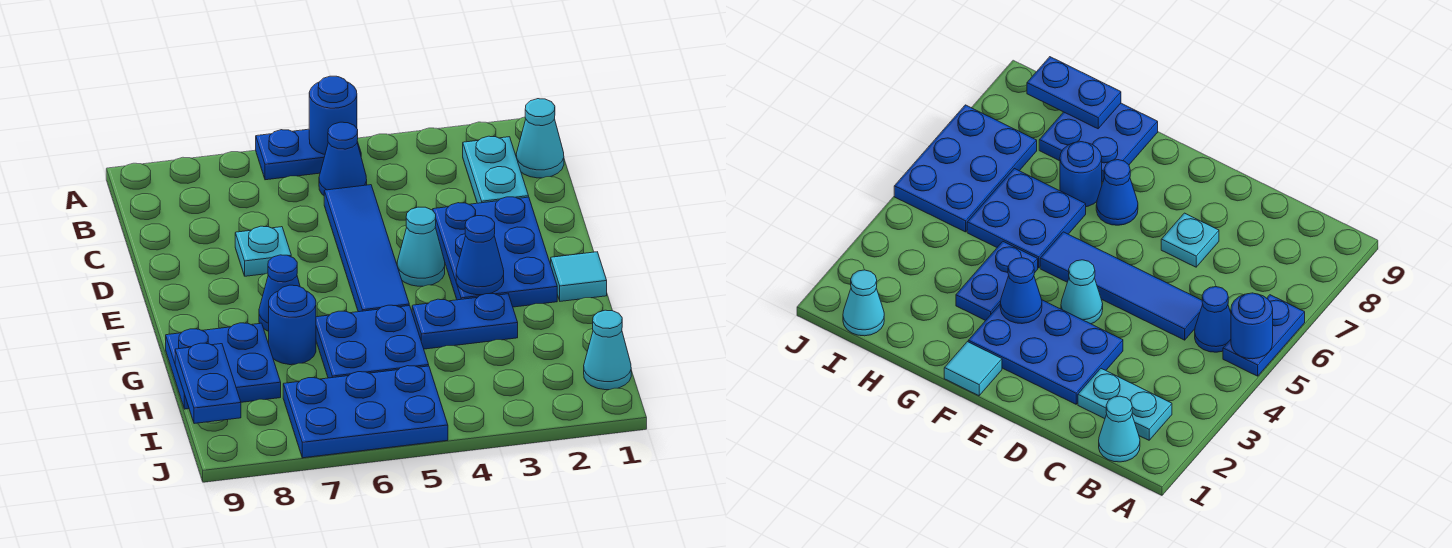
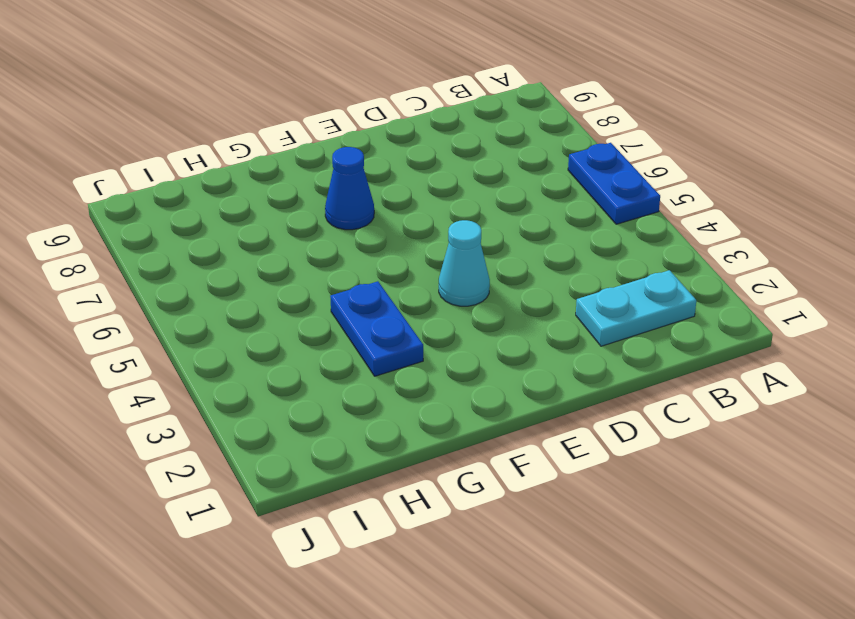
none -> cyan 1x1 cone [516,99,564,178]
none -> blue 1x1 cone [319,122,367,195]
none -> blue 1x4 tile [324,185,409,312]

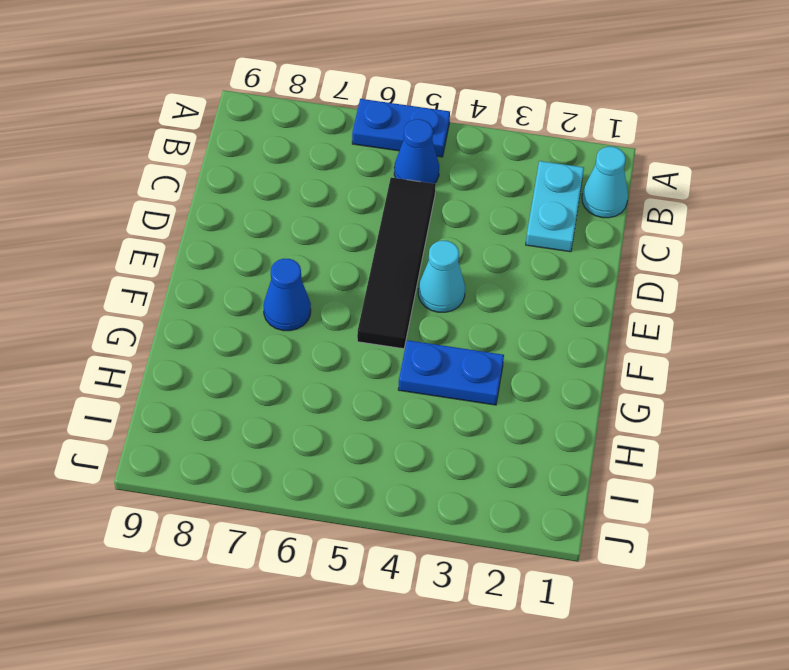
black 1x4 tile [357,178,436,349] -> blue 1x4 tile [324,185,409,312]
none -> blue 2x3 plate [433,197,557,307]
none -> cyan 1x1 plate [235,226,291,276]
none -> cyan 1x1 tile [551,252,607,301]

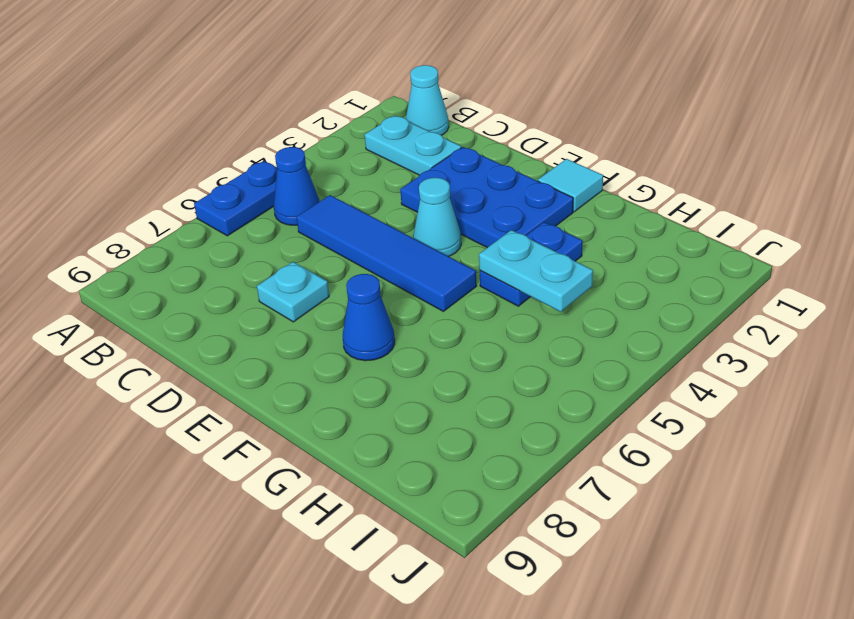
cyan 1x2 plate [479,230,593,312] -> none
none -> blue 2x2 plate [316,305,429,378]
none -> blue 1x1 round brick [269,285,316,365]
none -> blue 2x2 plate [166,323,281,409]

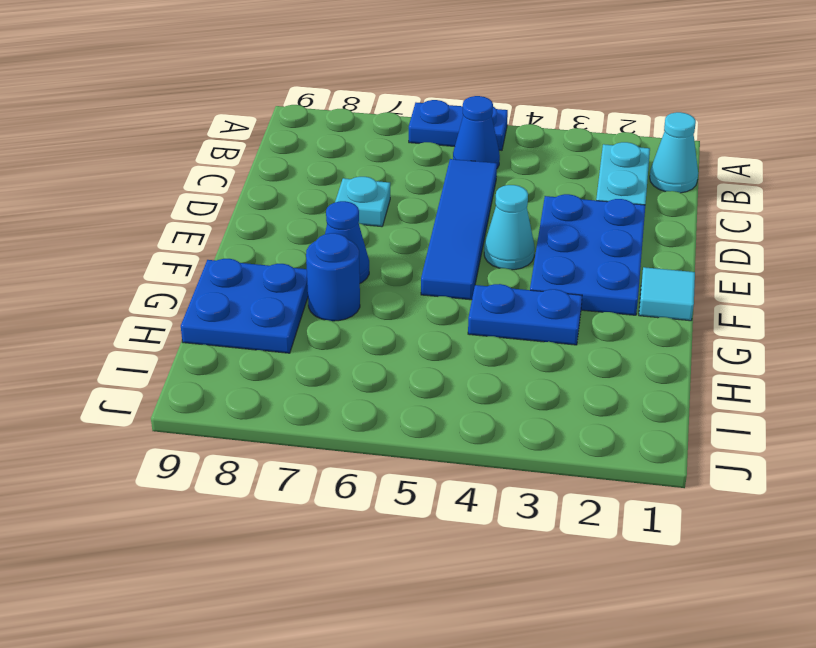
none -> blue 2x2 plate [316,305,429,378]
none -> cyan 1x1 cone [584,310,631,390]
none -> blue 2x3 plate [283,366,448,458]

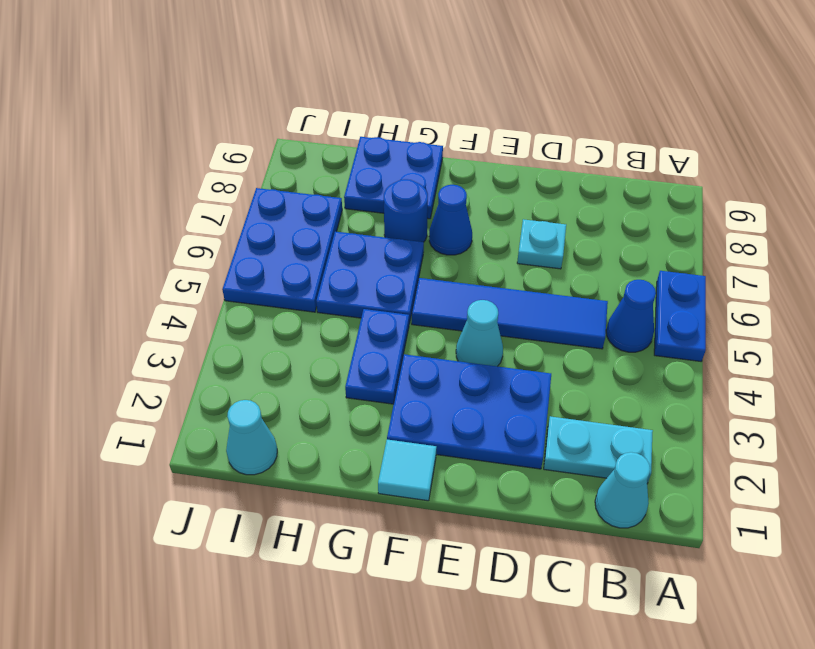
none -> blue 1x1 round brick [309,76,357,154]
none -> blue 1x1 cone [456,216,504,295]
none -> blue 1x2 plate [175,343,241,424]

